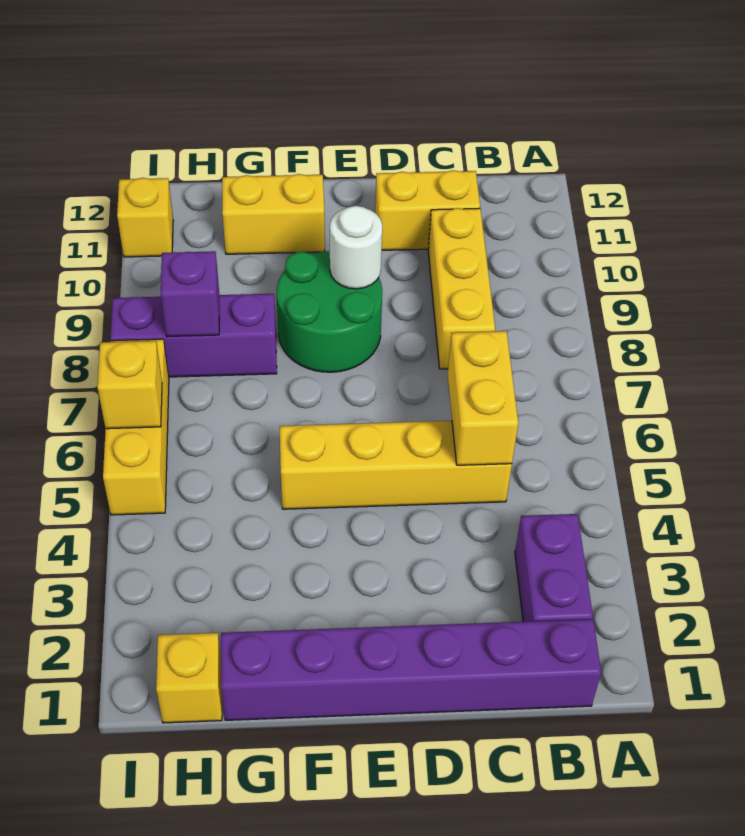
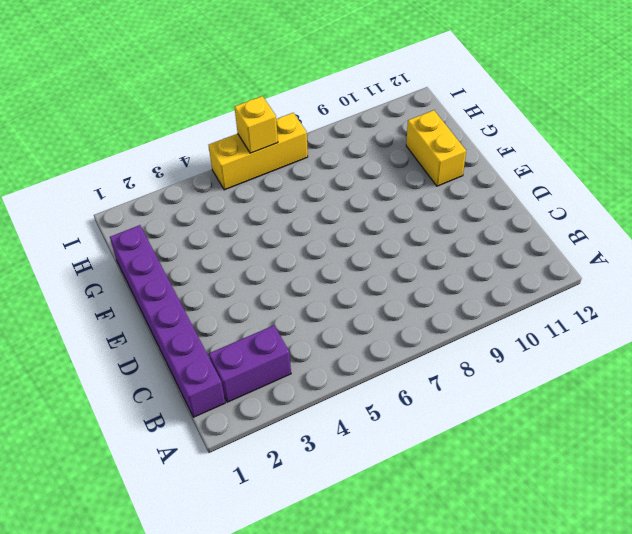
none -> yellow 1x4 brick [280,421,512,509]
none -> yellow 1x3 brick [428,208,495,369]
none -> yellow 1x2 brick [375,170,480,250]

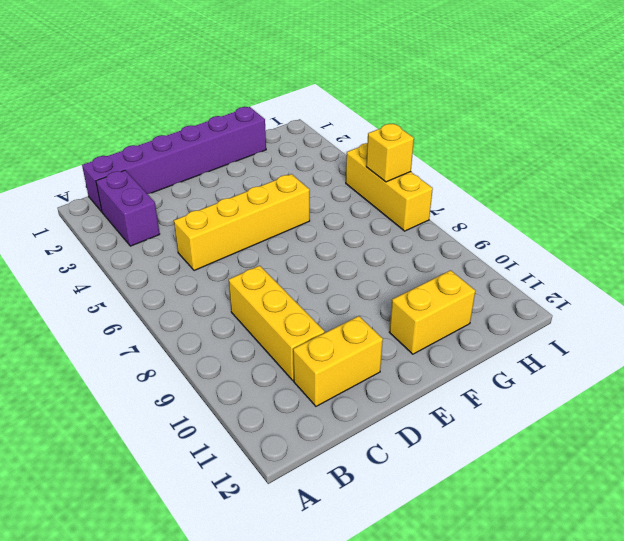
none -> green 2x2 round brick [277,251,382,372]
none -> purple 1x3 brick [110,294,277,377]
none -> yellow 1x1 brick [156,633,222,723]

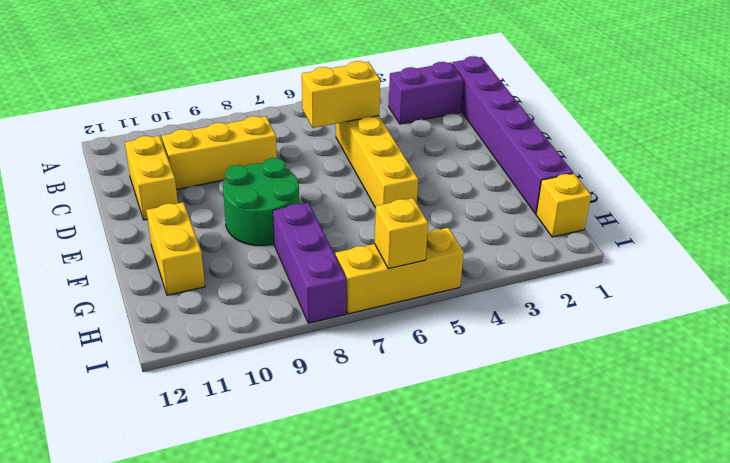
none -> yellow 1x1 brick [117,178,173,257]
none -> white 1x1 round brick [330,206,382,289]
none -> purple 1x1 brick [161,251,219,337]

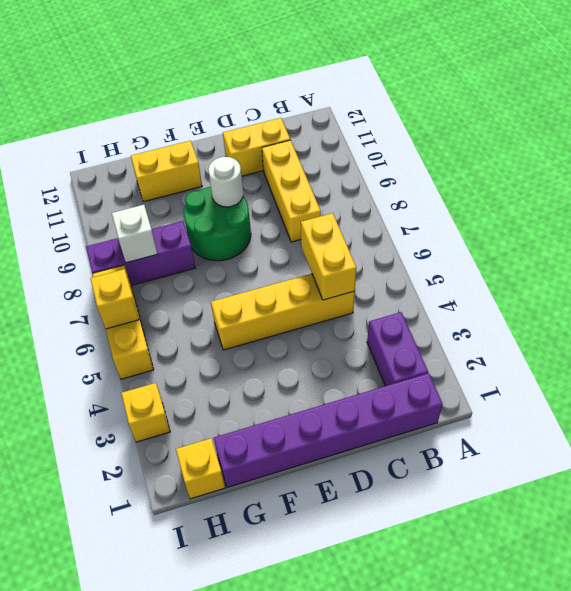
white 1x1 brick [112,205,158,263] -> purple 1x1 brick [161,251,219,337]
yellow 1x1 brick [121,383,170,442] -> yellow 1x1 brick moved to [117,178,173,257]

